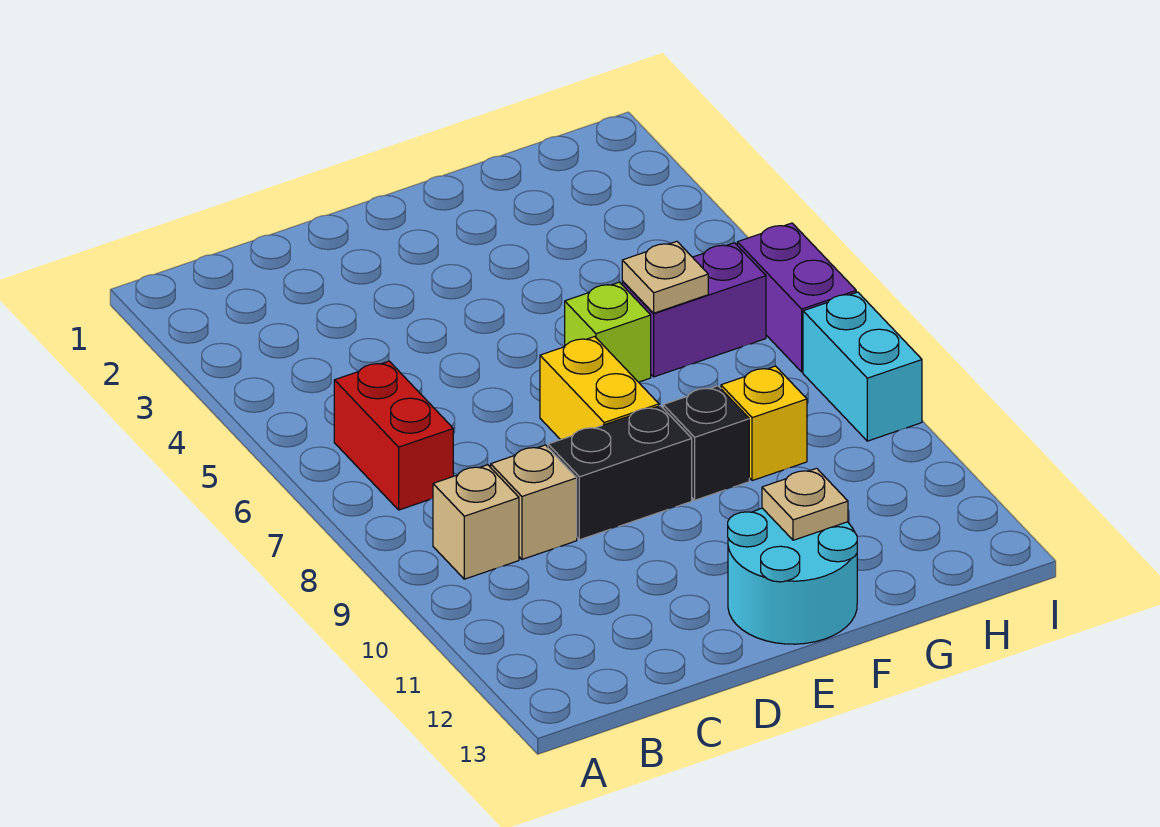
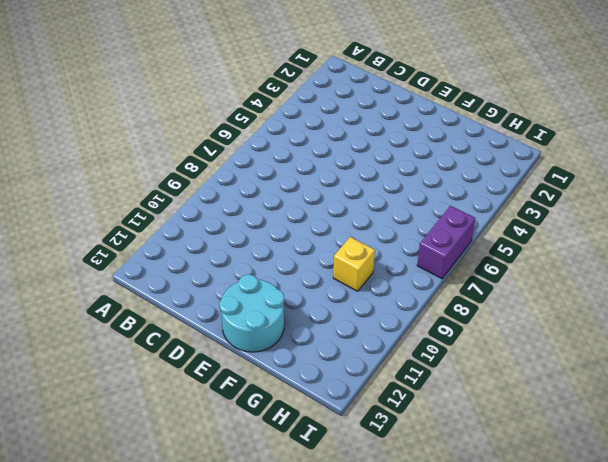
none -> red 1x2 brick [334,361,453,510]
none -> tan 1x1 brick [433,465,519,579]
none -> tan 1x1 brick [491,445,577,559]

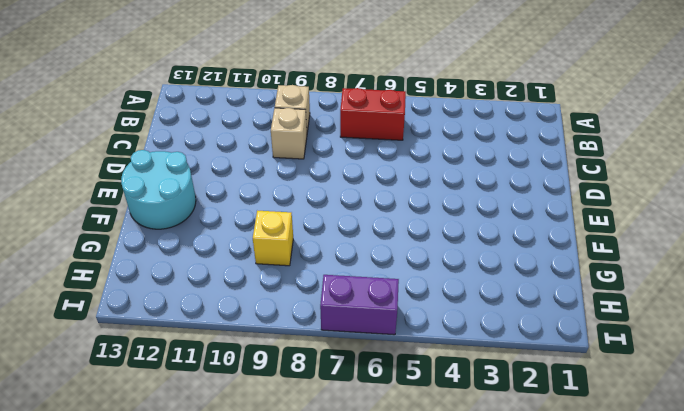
none -> black 1x2 brick [548,406,692,540]
none -> yellow 1x2 brick [540,337,659,440]
none -> lime 1x1 brick [565,282,651,382]

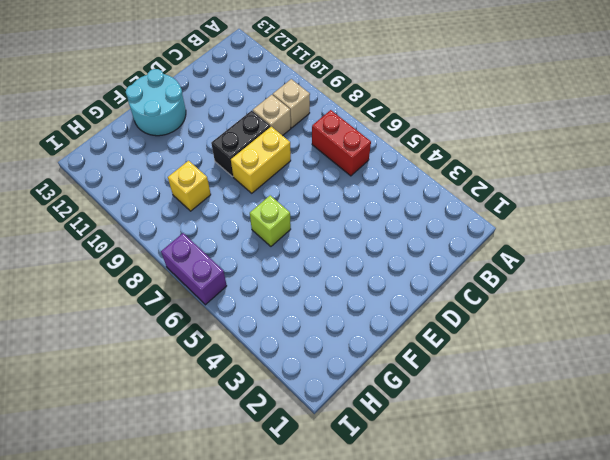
yellow 1x2 brick [231,127,291,193] -> yellow 1x2 brick turned to [540,337,659,440]
none -> black 1x1 brick [663,386,749,500]
none -> purple 1x2 brick [622,243,766,377]
none -> cyan 1x2 brick [803,292,922,441]

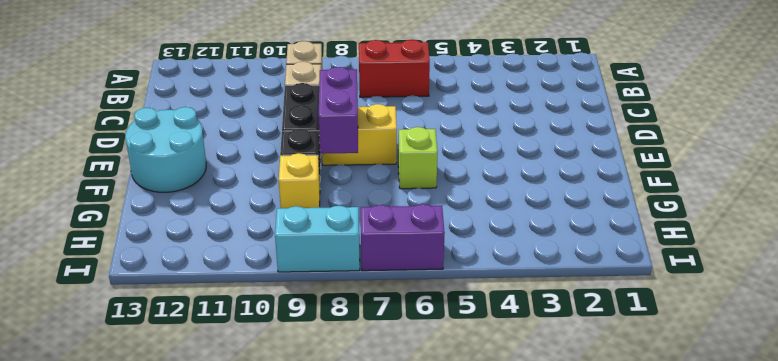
purple 1x2 brick [318,67,358,154] -> purple 1x2 brick moved to [622,243,766,377]
none -> tan 1x1 plate [762,468,848,540]
none -> tan 1x1 plate [622,241,708,313]

